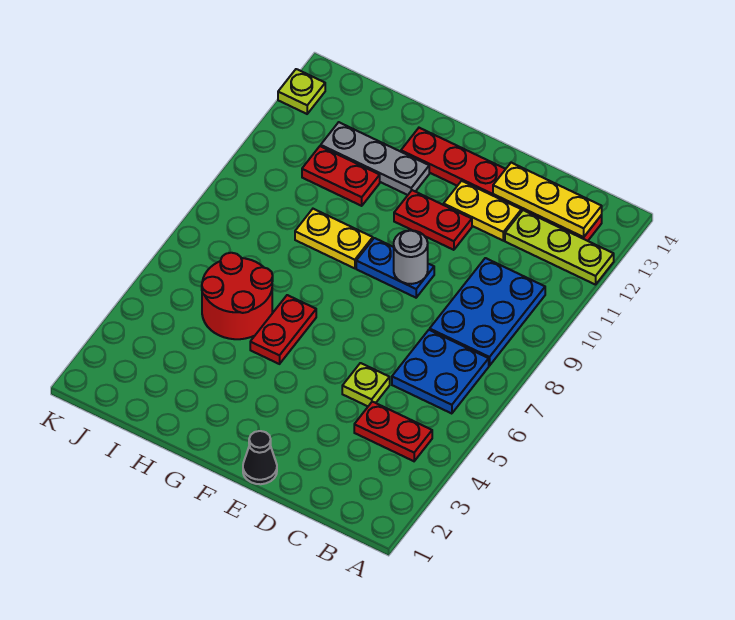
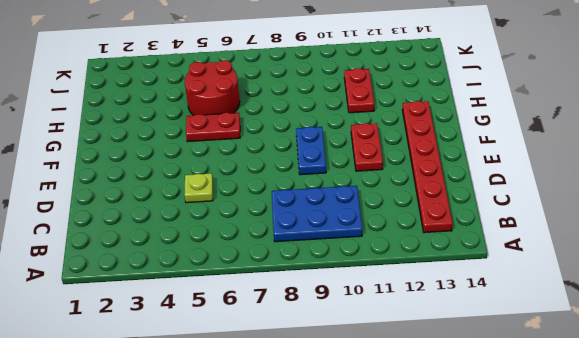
none -> lime 1x3 plate [505,210,614,285]
none -> red 1x2 plate [354,402,432,461]
none -> blue 2x2 plate [392,330,489,414]

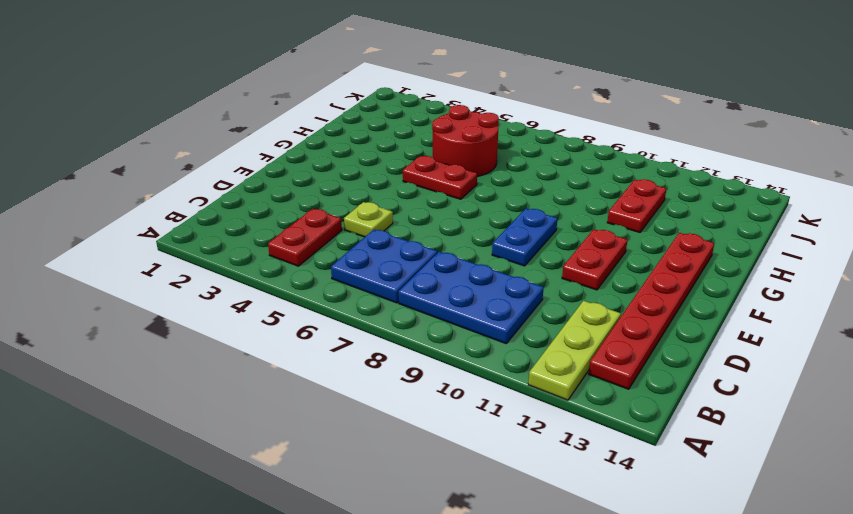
none -> yellow 1x2 plate [444,181,521,241]
none -> black 1x1 cone [243,431,277,484]
none -> yellow 1x2 plate [295,209,373,268]

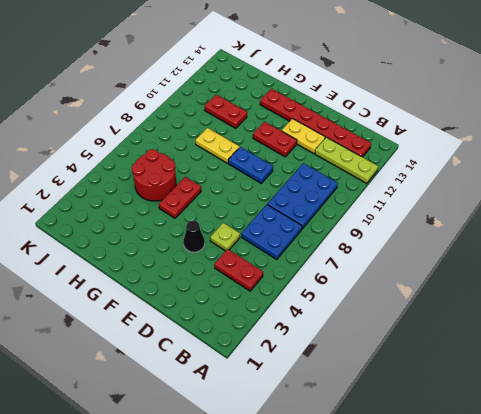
black 1x1 cone [183,221,205,252] -> black 1x1 cone moved to [243,431,277,484]
none -> grey 1x3 plate [321,122,429,195]
none -> lime 1x1 plate [278,69,325,114]
none -> yellow 1x3 plate [493,163,602,237]

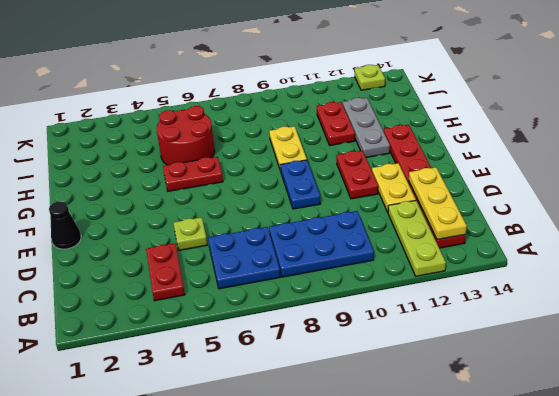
none -> grey 1x1 round brick [394,230,428,284]

